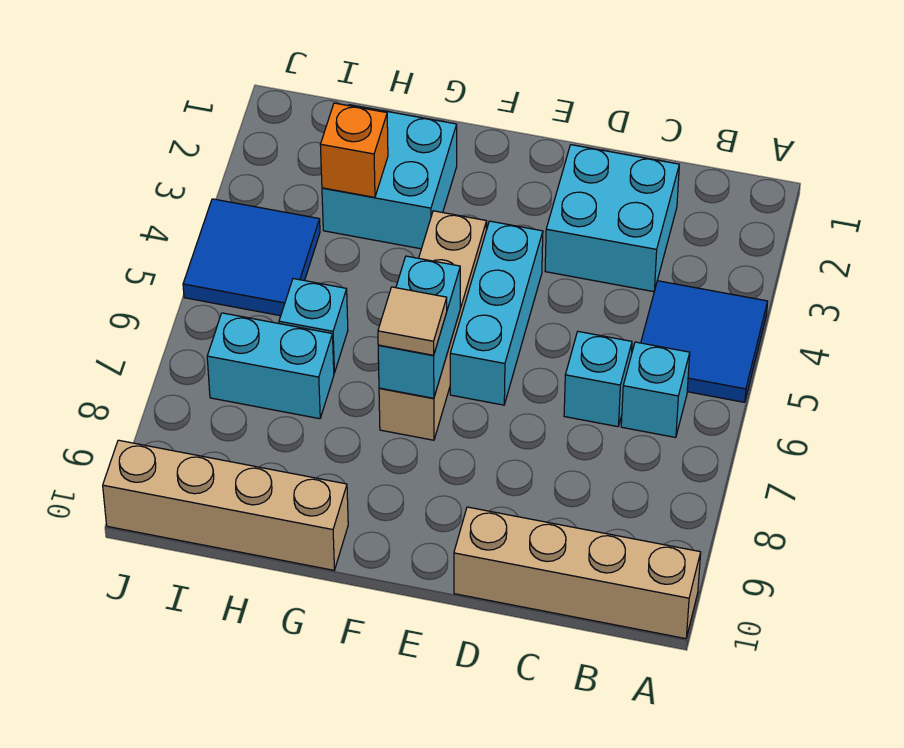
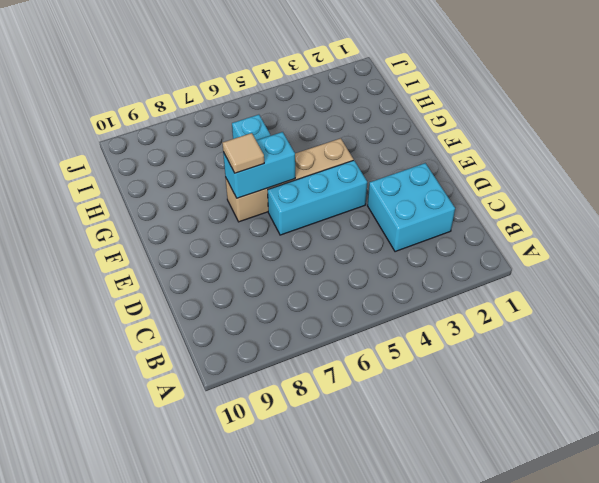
none -> blue 2x2 tile [641,281,768,402]
none -> tan 1x4 brick [454,507,701,639]
none -> cyan 1x1 brick [621,342,690,437]

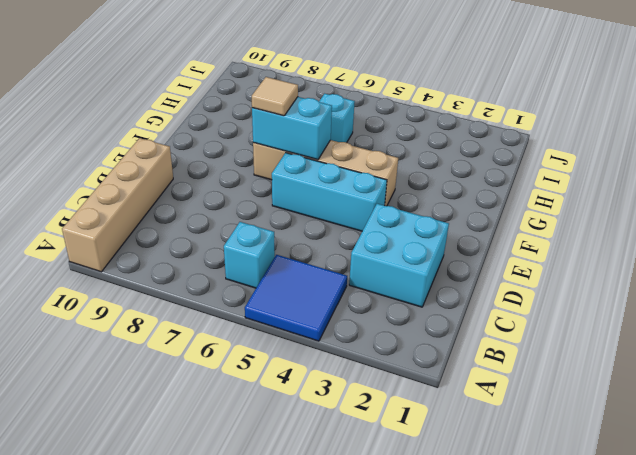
none -> cyan 1x1 brick [564,332,632,427]
none -> cyan 2x2 brick [322,105,457,249]
none -> tan 1x4 brick [103,440,348,570]

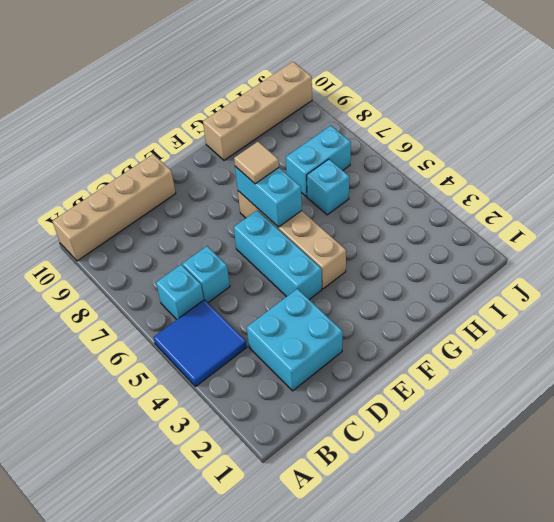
none -> cyan 2x2 brick [322,105,457,249]
none -> blue 2x2 tile [183,199,320,316]
none -> orange 1x1 brick [320,103,388,197]

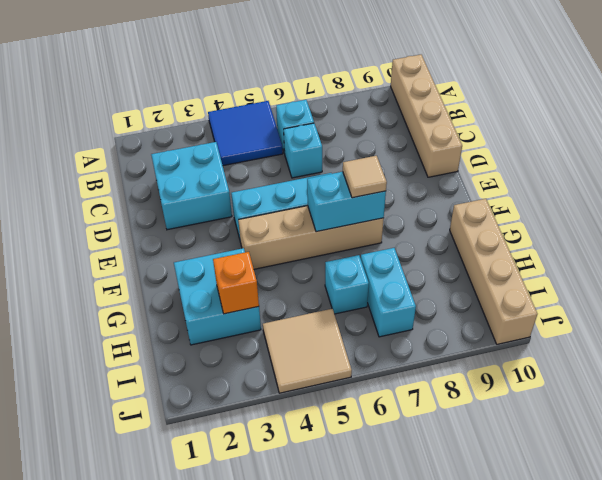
tan 2x2 tile [263,309,352,393] -> blue 2x2 tile [183,199,320,316]

